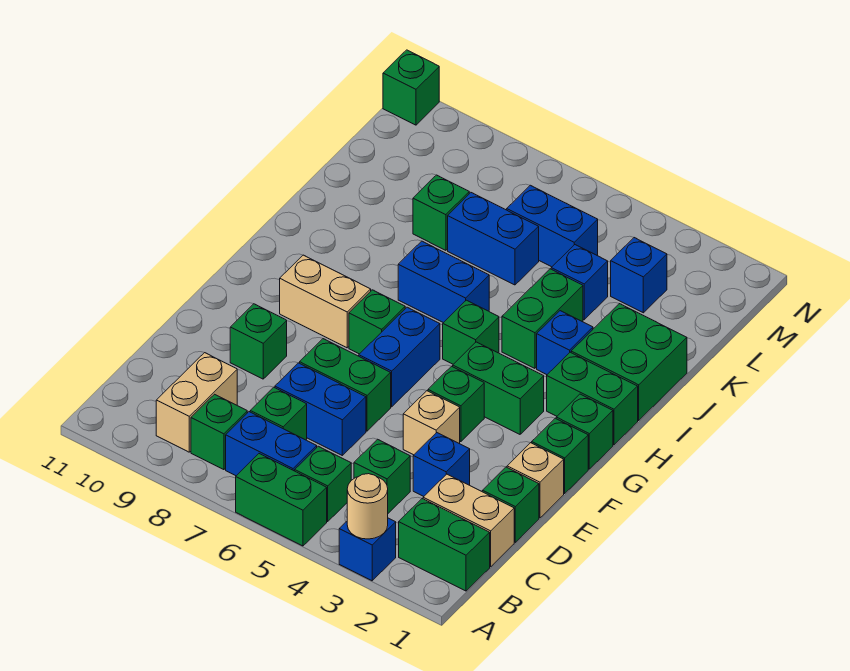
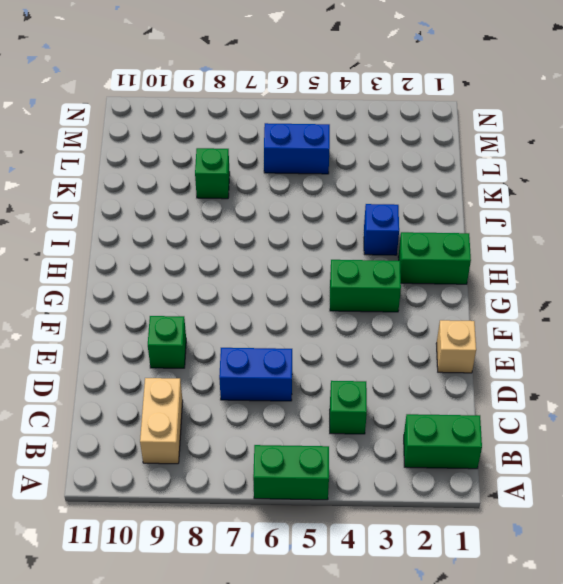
none -> blue 1x1 brick [339,518,396,581]
none -> green 1x1 brick [295,446,351,522]
none -> blue 1x2 brick [226,412,317,476]
none -> green 1x1 brick [191,394,247,470]

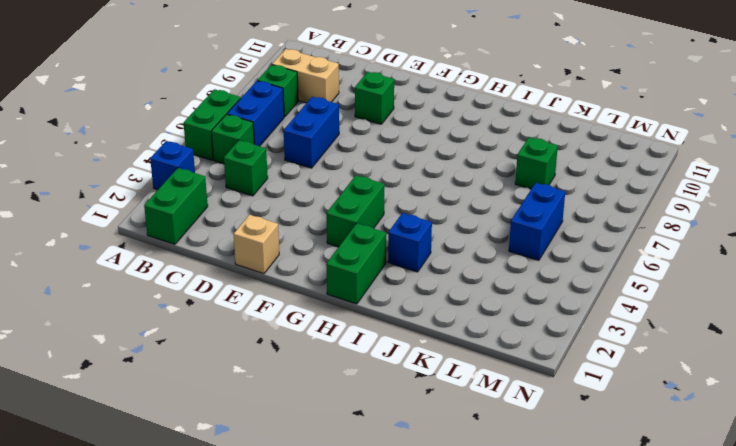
none -> tan 1x2 brick [423,474,514,567]
none -> green 1x1 brick [250,387,307,440]
none -> green 1x1 brick [482,467,539,542]
none -> blue 1x1 brick [413,433,470,496]

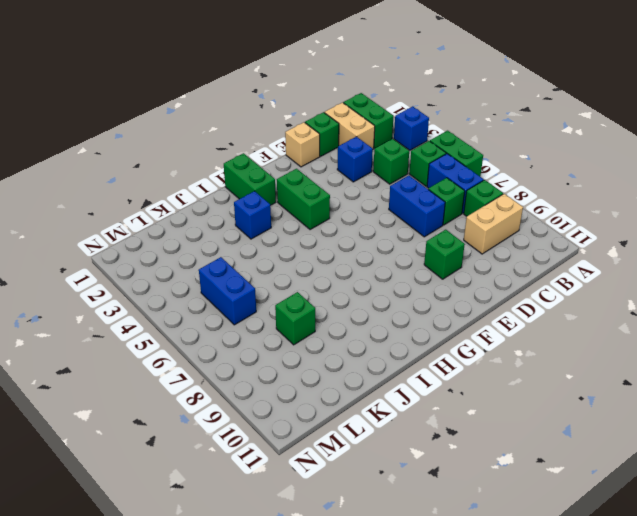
none -> tan 1x1 brick [403,391,460,455]
none -> green 1x2 brick [300,339,391,431]
none -> green 1x1 brick [532,418,588,494]
none -> green 1x1 brick [428,366,484,442]

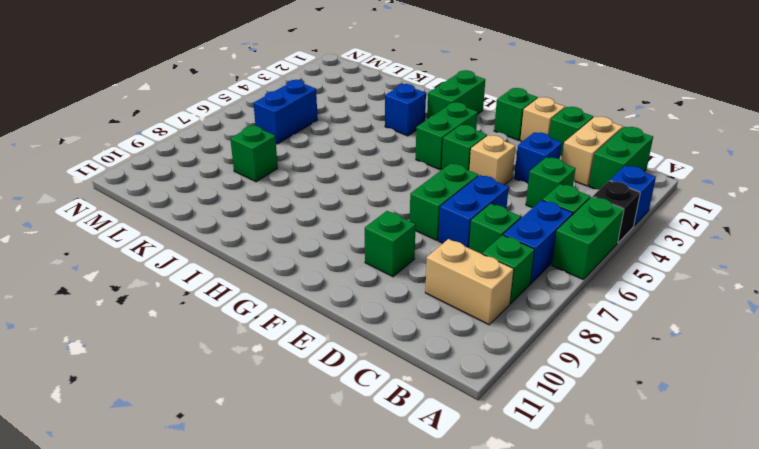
black 1x1 brick [593,181,640,243] -> none
none -> blue 1x2 brick [359,307,440,407]
none -> green 1x1 brick [556,394,613,469]
none -> green 1x1 brick [349,290,405,354]
none -> tan 1x2 brick [280,255,371,348]

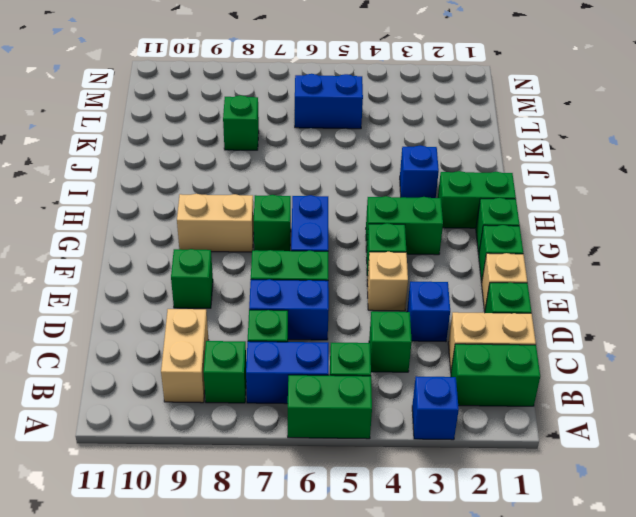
none -> green 1x1 brick [443,300,499,364]
none -> green 2x2 brick [571,304,687,421]
none -> green 1x2 brick [502,269,583,368]
none -> blue 1x2 brick [398,241,489,323]

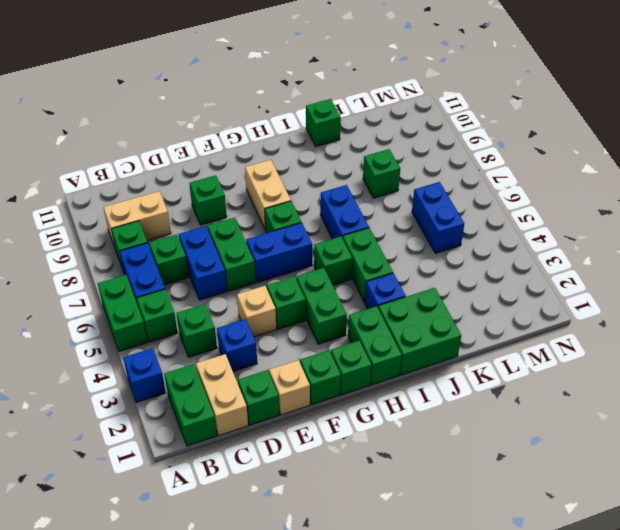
green 1x2 brick [343,228,393,302] -> green 1x2 brick turned to [502,269,583,368]
green 1x1 brick [306,99,341,146] -> green 1x1 brick moved to [383,50,439,125]
none -> blue 1x1 brick [551,245,608,320]
none -> blue 1x2 brick [448,193,539,285]
none -> blue 1x1 brick [611,238,667,313]
none -> tan 1x1 round brick [347,474,388,539]

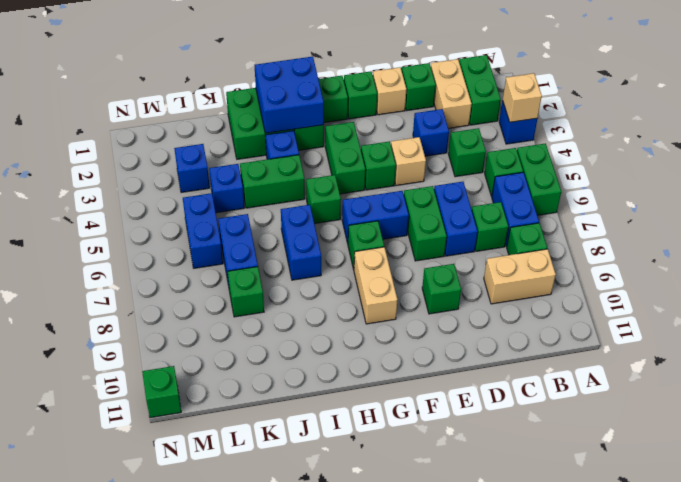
tan 1x1 brick [503,73,542,122] -> tan 1x1 round brick [347,474,388,539]
blue 2x2 brick [255,57,324,133] -> none

